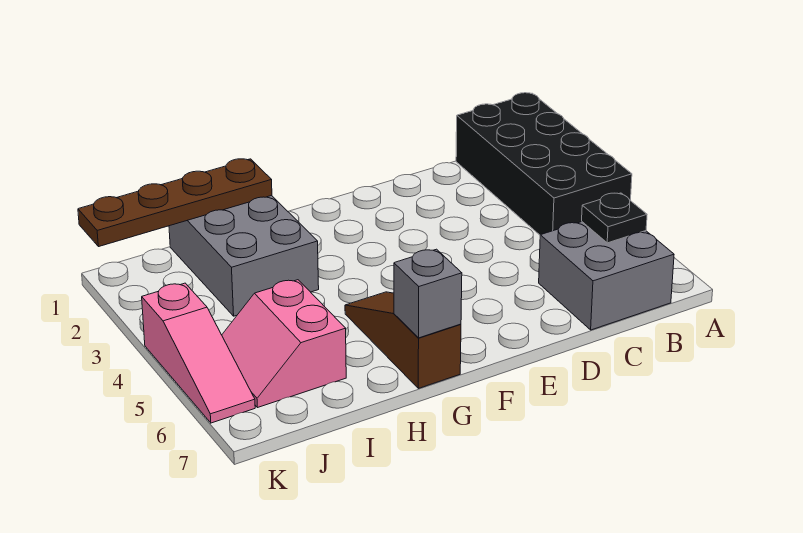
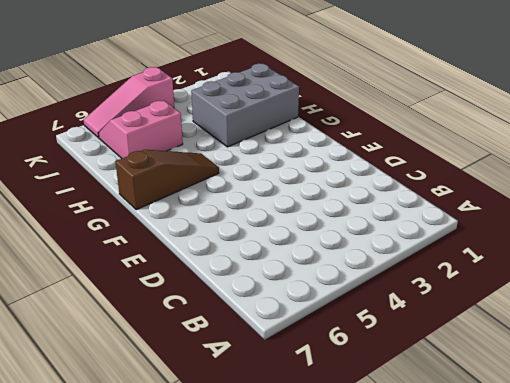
none -> black 2x4 brick [456,93,632,235]
none -> grey 2x2 brick [539,222,674,330]

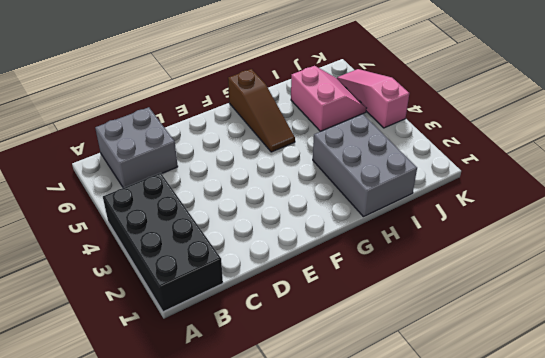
none -> black 1x1 plate [582,193,647,243]
none -> grey 1x1 brick [394,249,462,338]

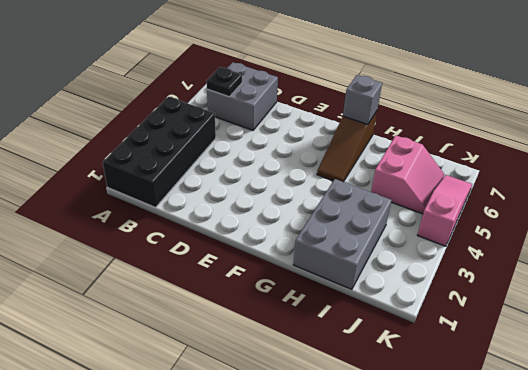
none -> brown 1x4 plate [78,159,272,247]

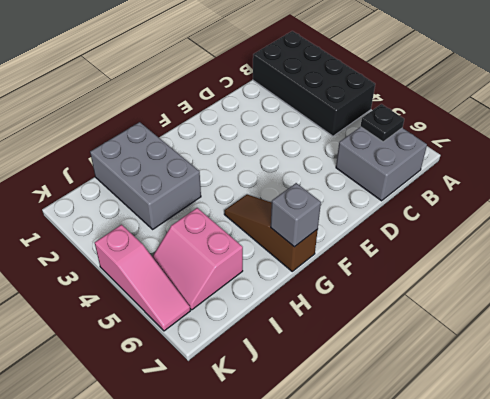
none -> brown 1x4 plate [78,159,272,247]

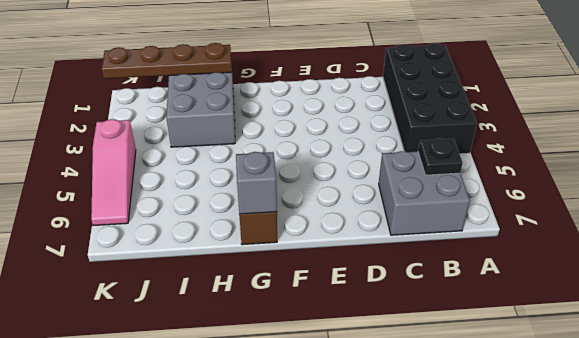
none -> pink 2x2 slope [222,280,346,408]

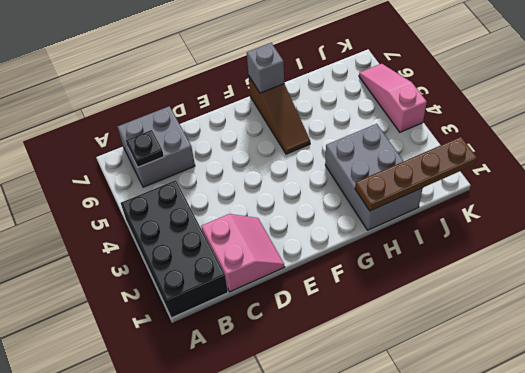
pink 2x2 slope [201,214,284,292] -> pink 2x2 slope moved to [222,280,346,408]

